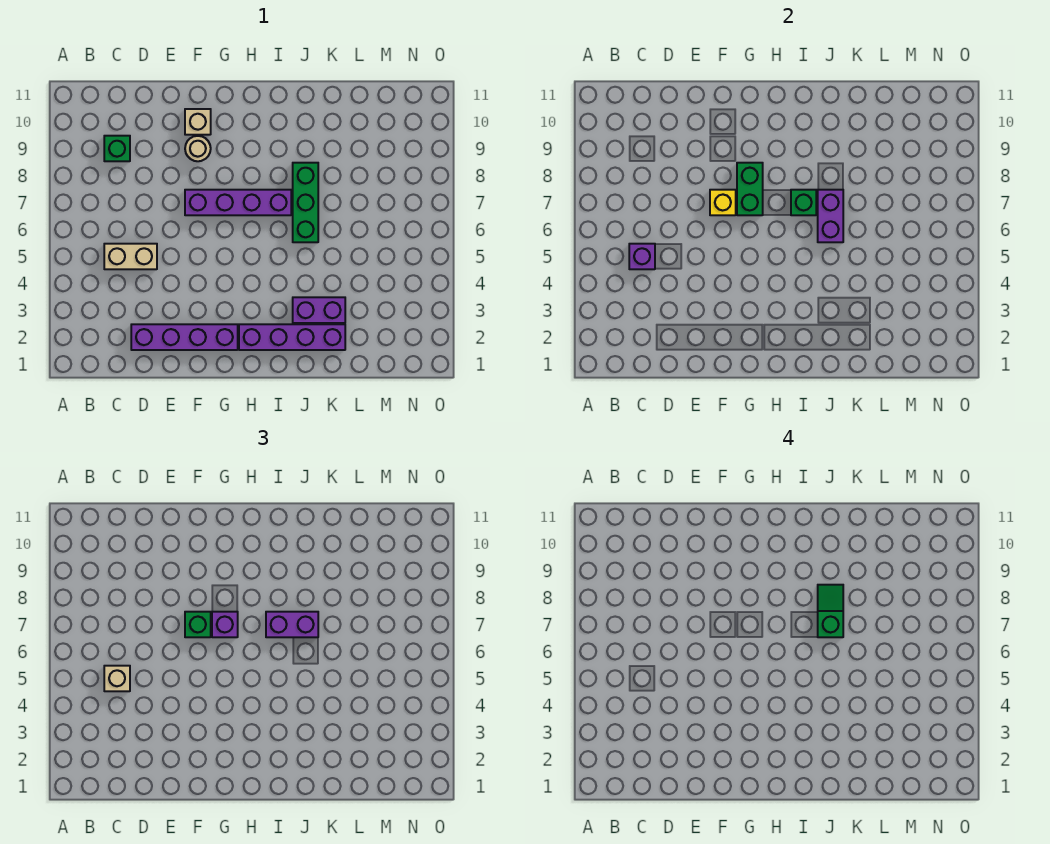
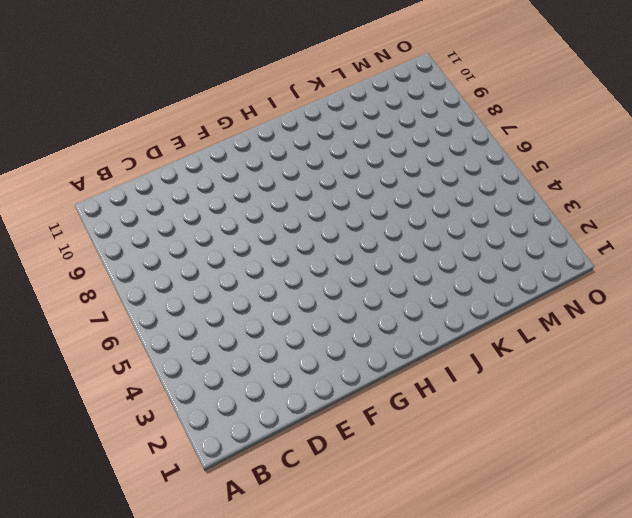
none -> tan 1x2 brick [104,244,157,269]
none -> green 1x1 brick [104,136,130,161]
none -> purple 1x4 brick [131,324,238,350]

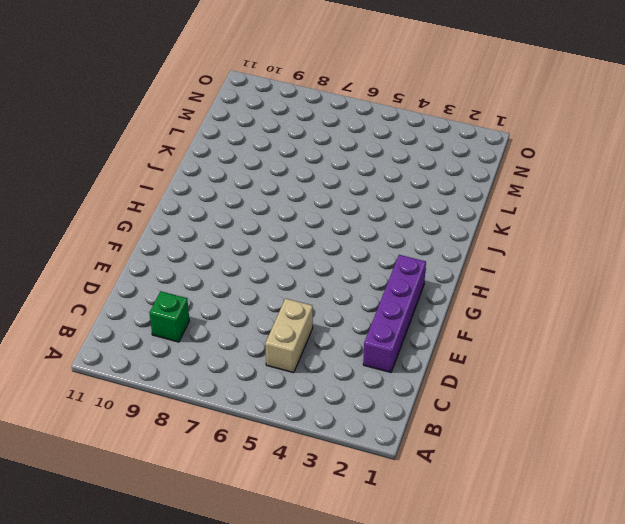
none -> purple 1x4 brick [185,190,291,215]
none -> tan 1x1 round brick [185,136,211,161]
none -> tan 1x1 brick [185,109,211,135]

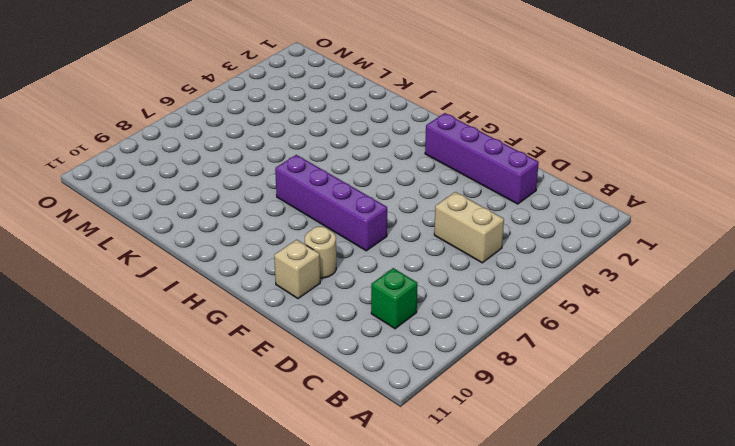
none -> purple 1x4 brick [239,324,345,350]
none -> purple 1x2 brick [293,297,345,323]
none -> green 1x3 brick [293,163,318,242]

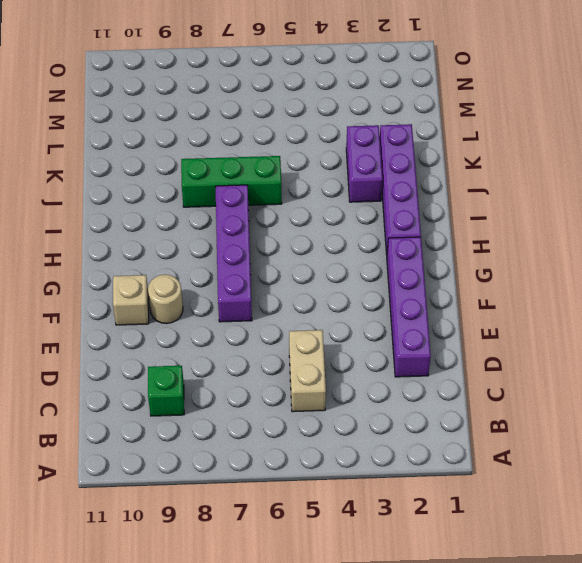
none -> purple 1x1 brick [629,244,655,269]
none -> yellow 1x1 brick [710,190,736,215]
none -> green 1x2 brick [737,163,763,215]

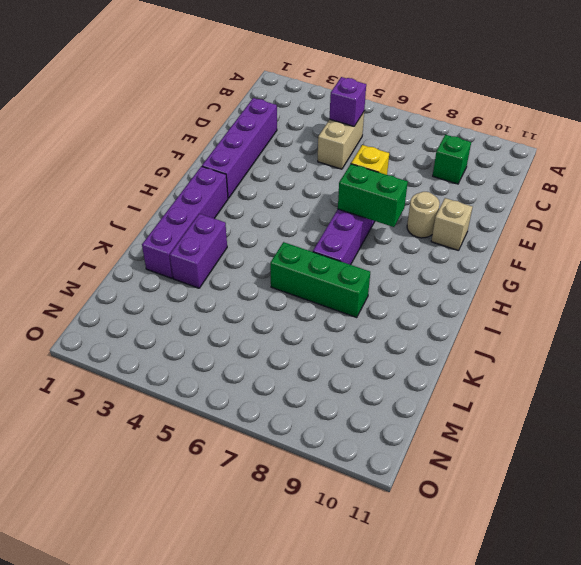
none -> green 1x1 brick [791,190,816,215]
none -> purple 1x2 brick [818,190,843,242]
none -> tan 1x1 brick [104,666,130,691]

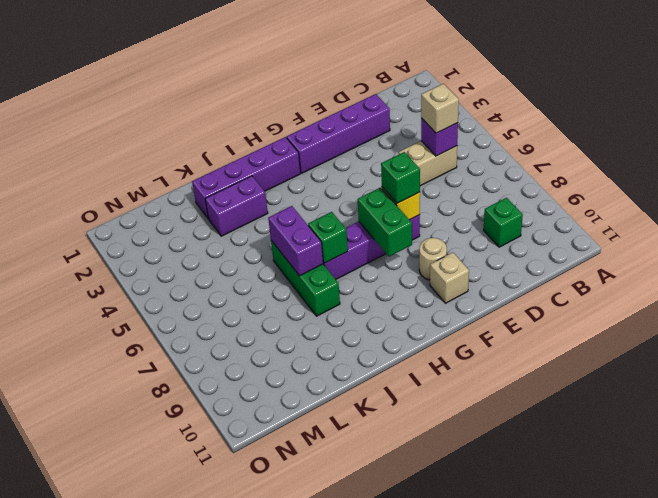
none -> purple 1x1 brick [212,612,238,637]
none -> purple 1x2 brick [266,612,318,637]
none -> green 1x2 slope [818,585,843,637]

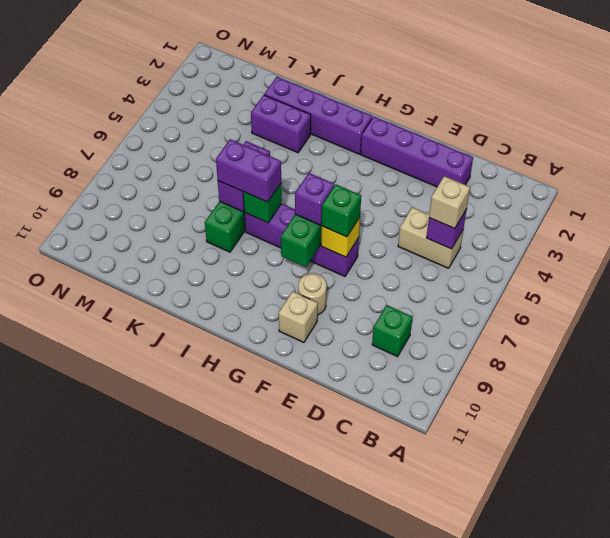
none -> green 1x2 slope [818,585,843,637]

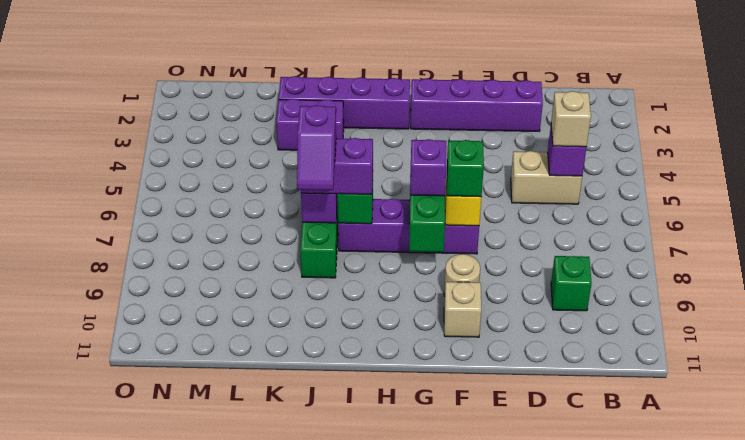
purple 1x2 slope [297,105,336,190] -> green 1x2 slope [818,585,843,637]

